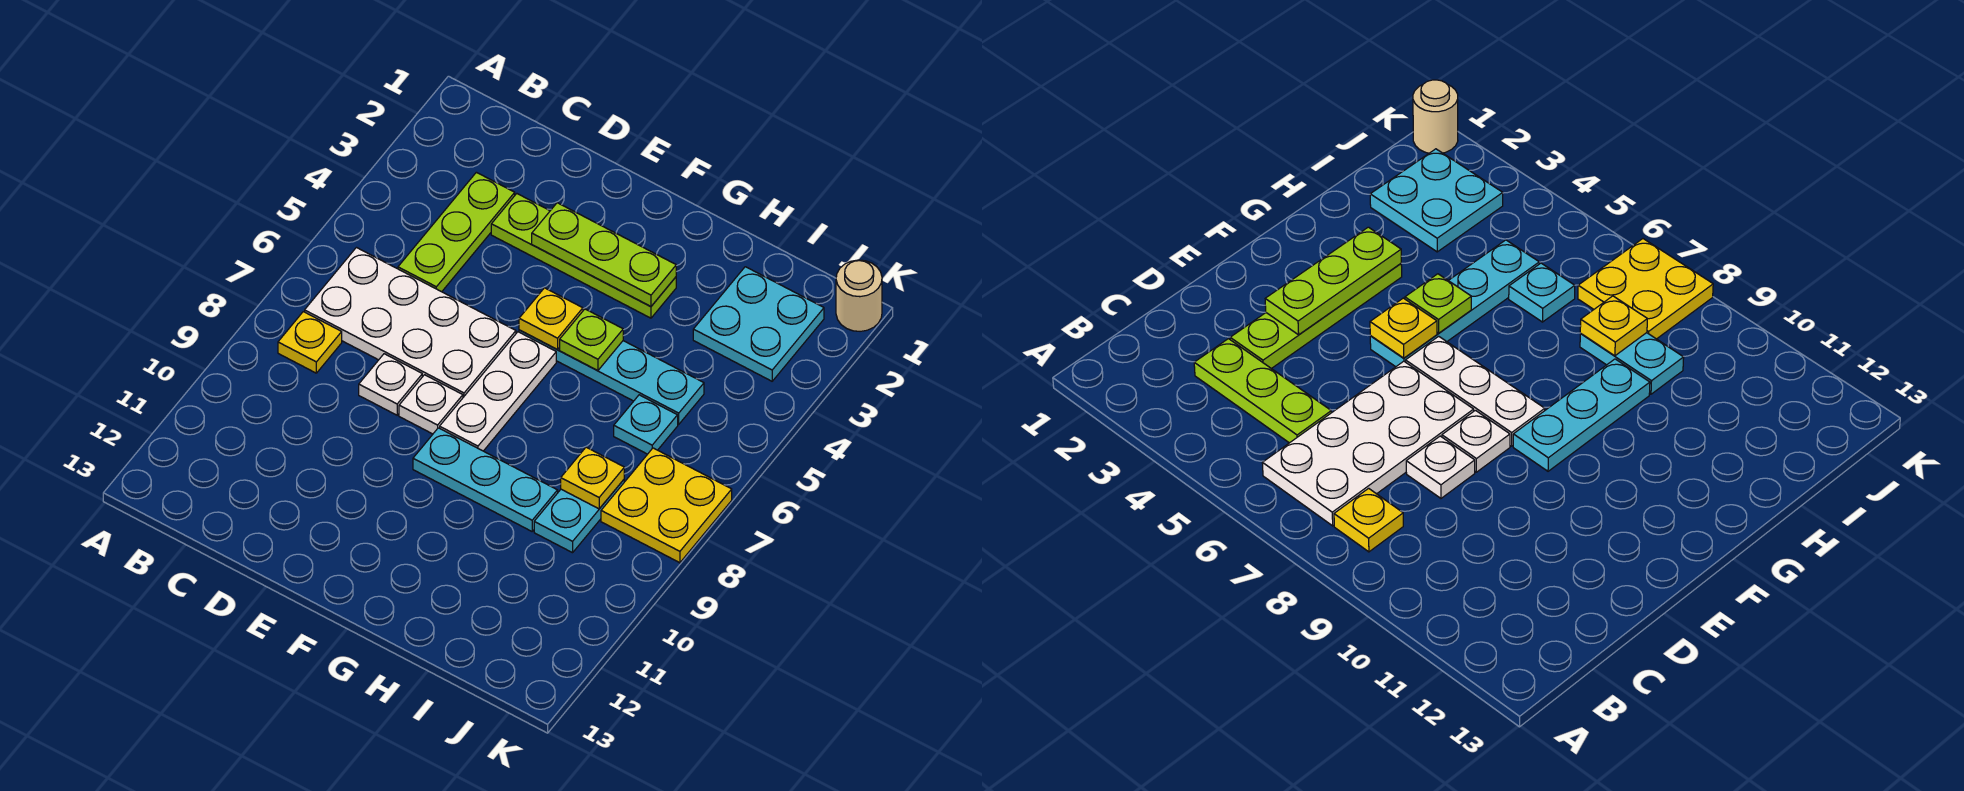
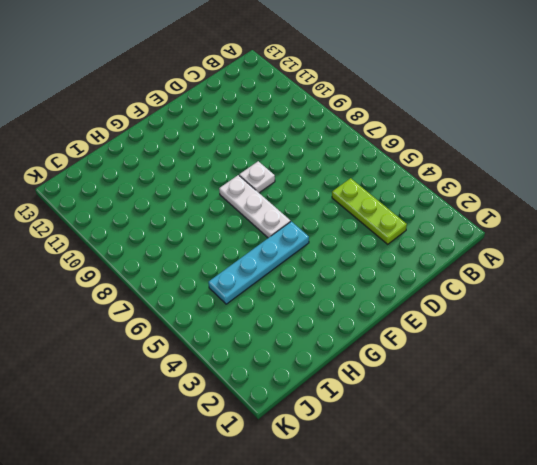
none -> white 2x4 plate [305,248,516,397]
none -> yellow 1x1 plate [278,312,342,373]
none -> lime 1x4 plate [491,194,676,318]

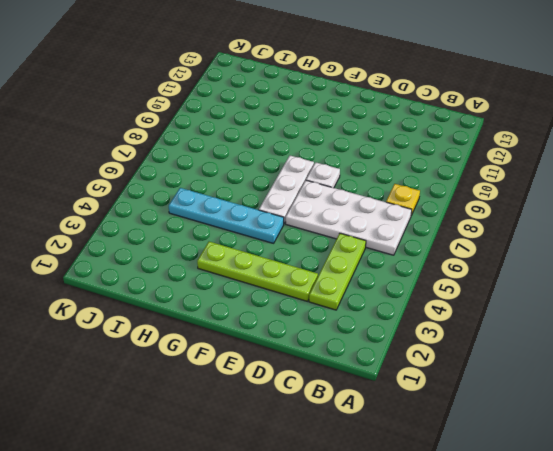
none -> white 1x1 plate [359,354,422,415]
none -> cyan 1x3 plate [413,428,558,531]
none -> cyan 2x2 plate [693,267,824,381]

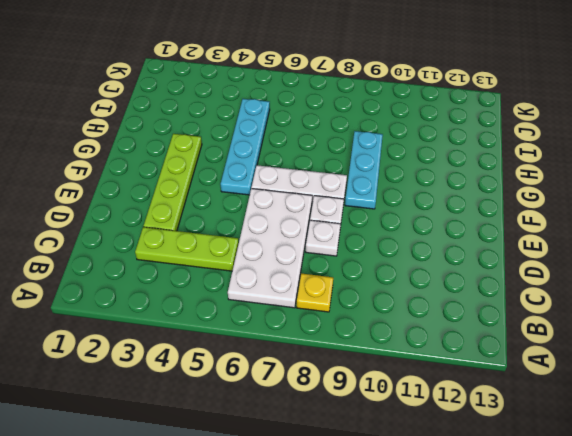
none -> cyan 2x2 plate [693,267,824,381]
none -> cyan 1x1 plate [614,395,678,454]
none -> cyan 1x2 plate [534,480,624,553]

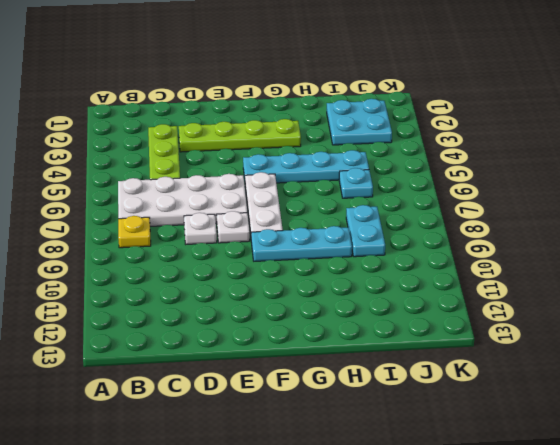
none -> yellow 2x2 plate [601,448,732,563]
none -> tan 1x1 round brick [836,260,882,331]
none -> lime 1x3 plate [532,203,676,307]

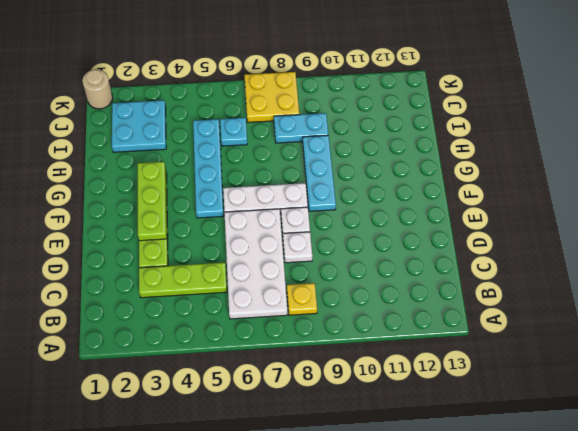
none -> yellow 1x1 plate [519,288,583,349]
none -> lime 1x1 plate [560,309,623,371]
none -> yellow 1x1 plate [561,447,624,509]

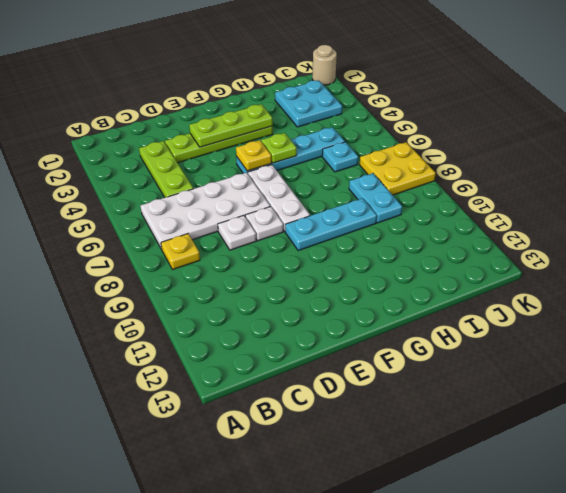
none -> yellow 1x1 plate [561,447,624,509]

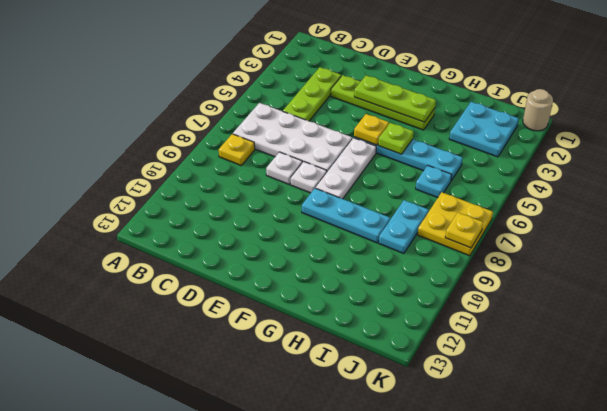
yellow 1x1 plate [445,213,483,248] -> yellow 1x1 plate moved to [561,447,624,509]

